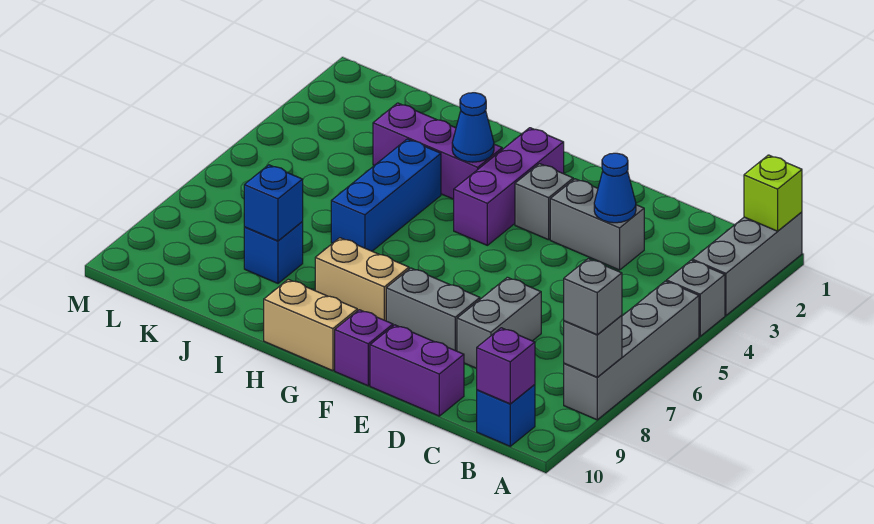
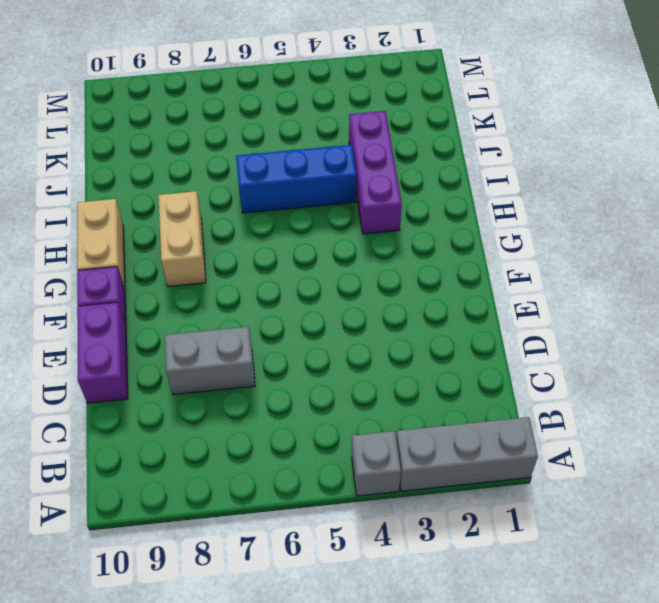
none -> grey 1x4 brick [564,281,699,420]
none -> blue 1x1 brick [477,385,535,446]
none -> grey 1x2 brick [550,179,644,270]

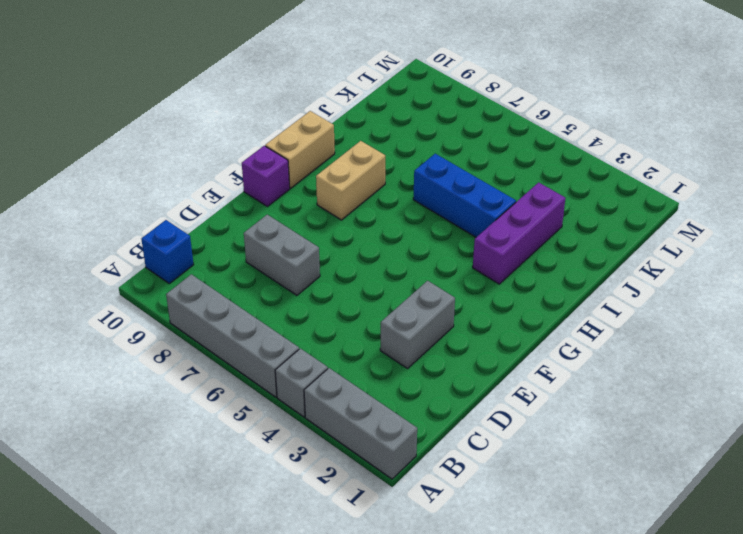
none -> purple 1x2 brick [370,325,464,416]
none -> grey 1x2 brick [386,268,480,351]
none -> grey 1x1 brick [515,164,573,240]

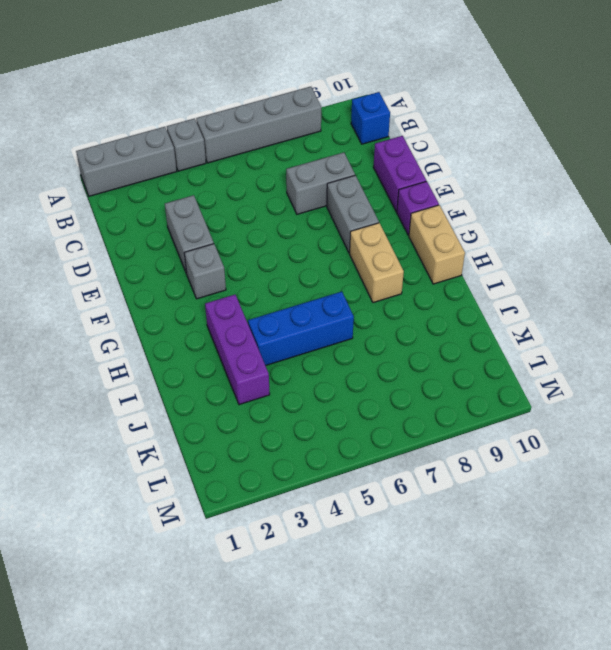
none -> purple 1x3 brick [454,128,564,245]
none -> blue 1x1 brick [244,222,303,283]
none -> lime 1x1 brick [744,155,802,231]

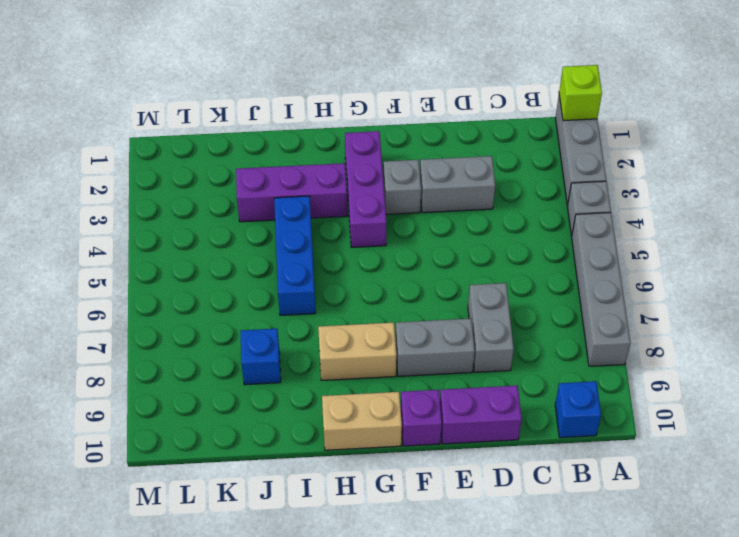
none -> grey 1x1 brick [564,315,622,377]
none -> purple 1x1 brick [477,328,535,404]
none -> blue 1x1 cone [594,153,636,223]

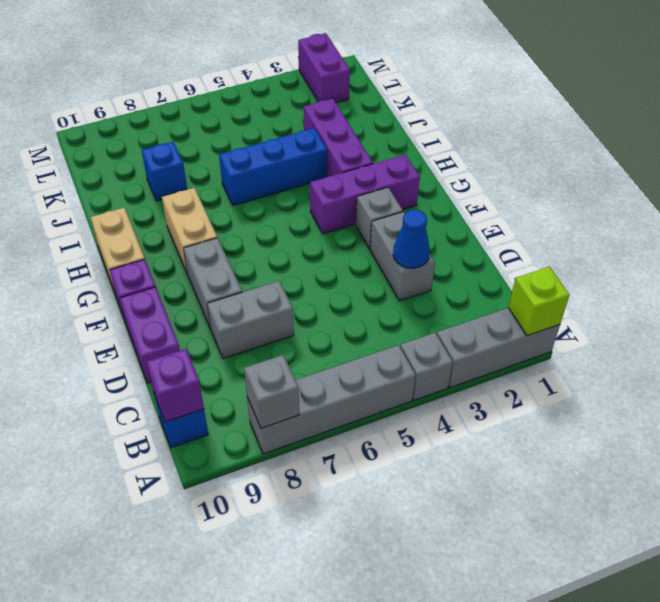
purple 1x2 brick [298,33,350,103] -> none
none -> blue 1x1 cone [452,93,494,162]
none -> blue 1x1 brick [244,165,303,241]
none -> grey 1x1 brick [564,259,622,335]

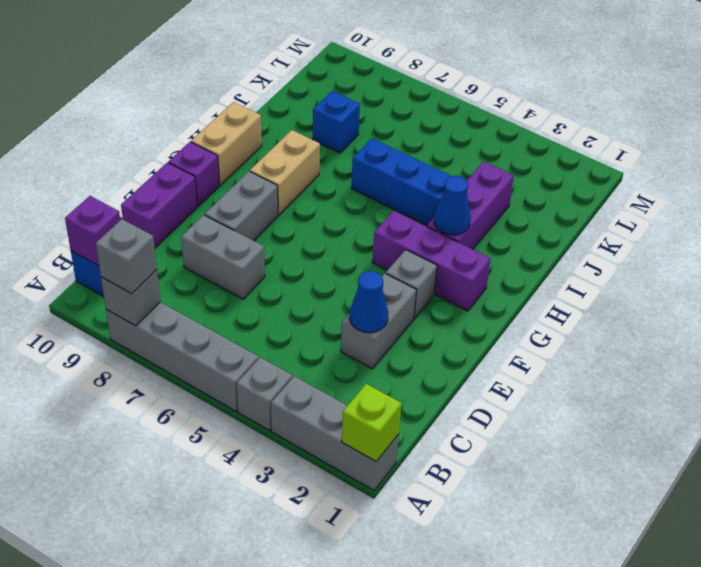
none -> blue 1x1 brick [244,165,303,241]

